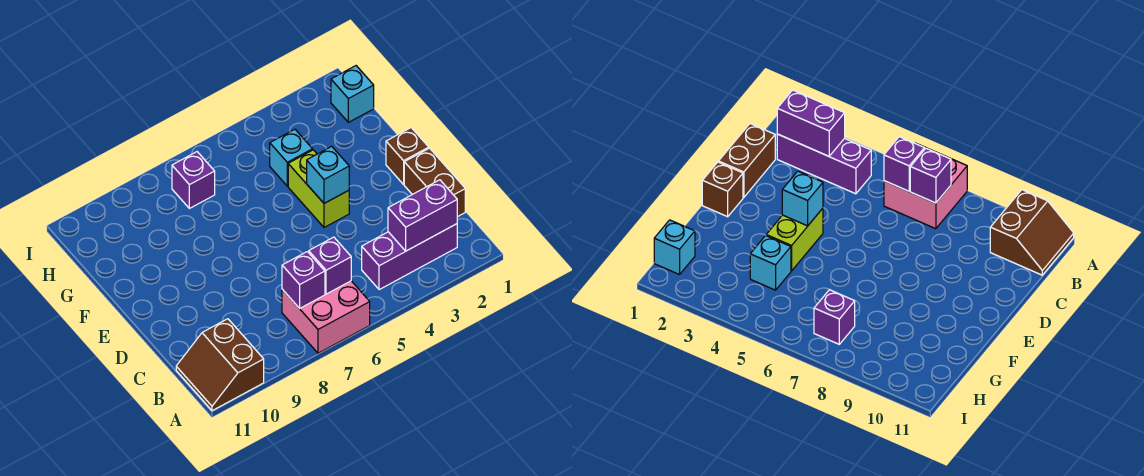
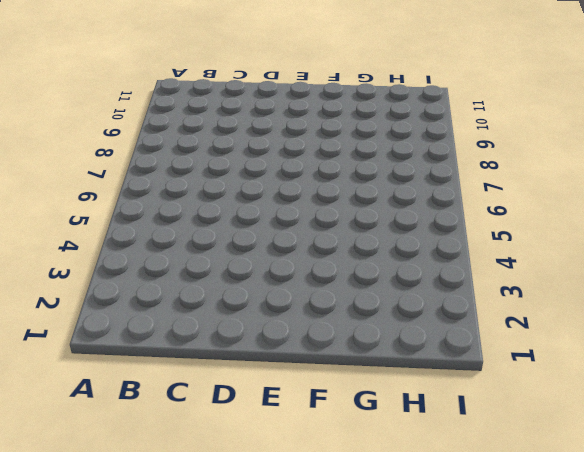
none -> pink 2x2 brick [282,281,370,353]
none -> brown 2x2 slope [176,319,264,411]
none -> purple 1x3 brick [362,224,457,290]

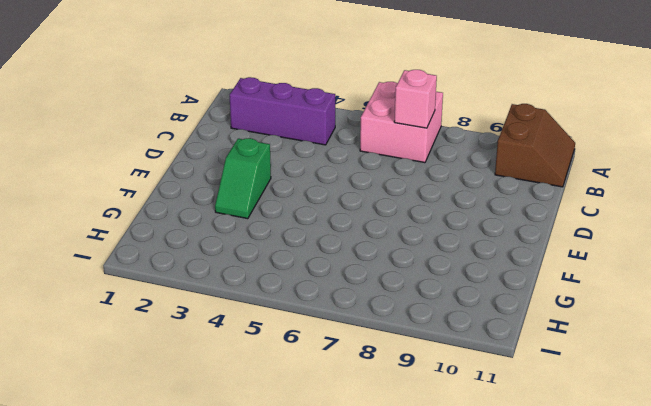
pink 1x1 brick [394,70,437,128] -> purple 1x1 brick [282,252,325,308]
green 1x2 slope [215,138,271,219] -> none
none -> brown 1x2 brick [404,148,465,217]
none -> brown 1x1 brick [386,128,429,184]
none -> lime 1x2 brick [288,150,349,227]

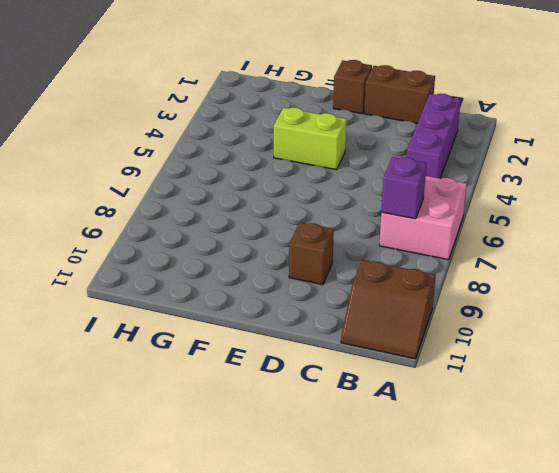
brown 1x1 brick [289,222,334,285] -> none
none -> cyan 1x1 brick [270,129,313,186]
none -> cyan 1x1 brick [331,66,374,122]
none -> purple 1x1 brick [172,152,215,208]

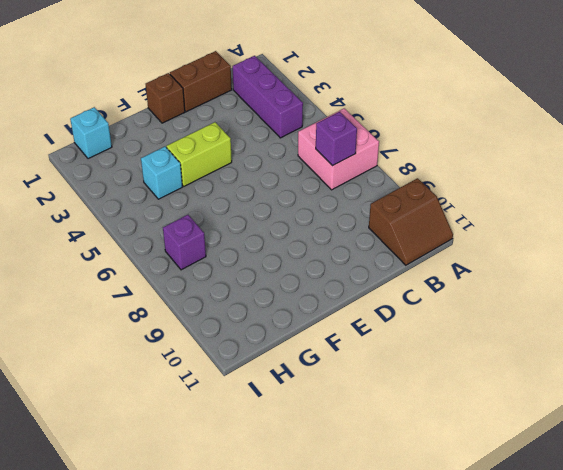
none -> purple 1x2 brick [388,180,457,251]
none -> purple 1x1 brick [309,237,351,294]
none -> cyan 1x1 brick [307,146,349,203]

